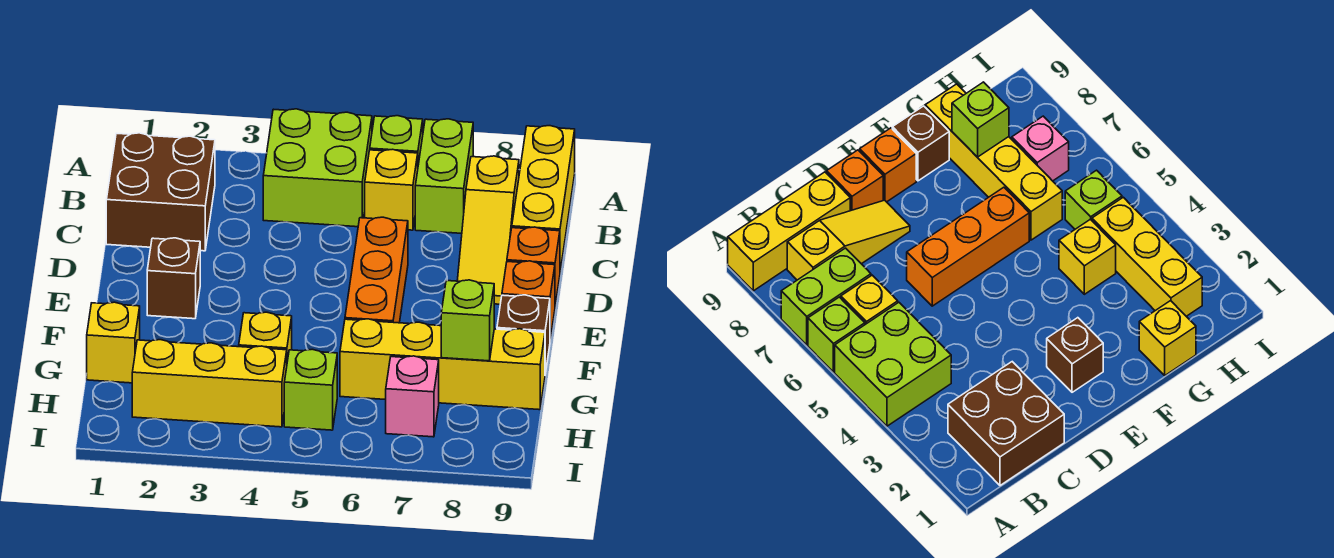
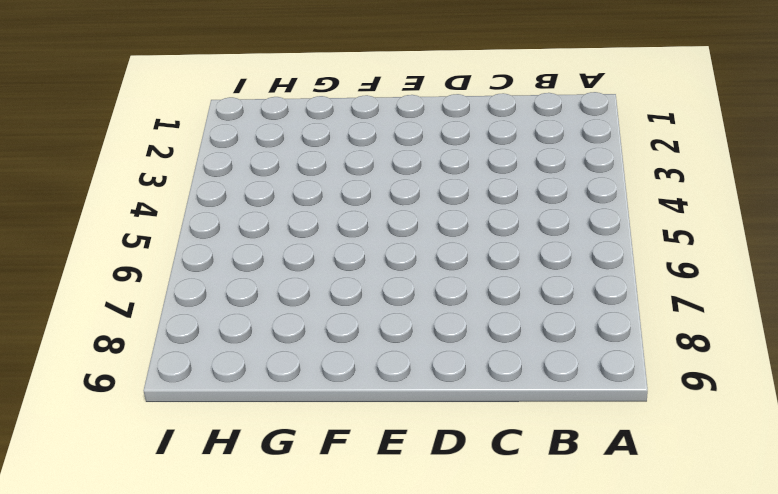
none -> lime 2x2 brick [263,109,372,227]
none -> lime 1x1 brick [370,116,423,165]
none -> lime 1x2 brick [415,119,473,233]

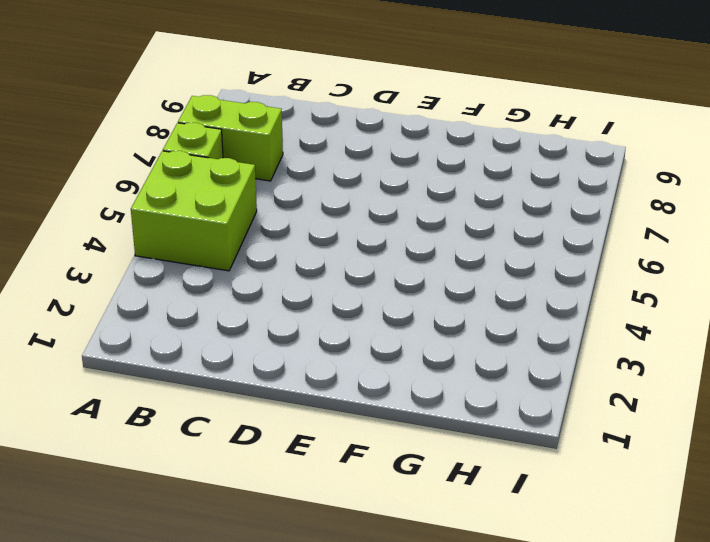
none -> yellow 1x3 brick [512,126,575,271]
none -> brown 2x2 brick [106,133,215,251]
none -> yellow 1x1 brick [365,149,418,230]

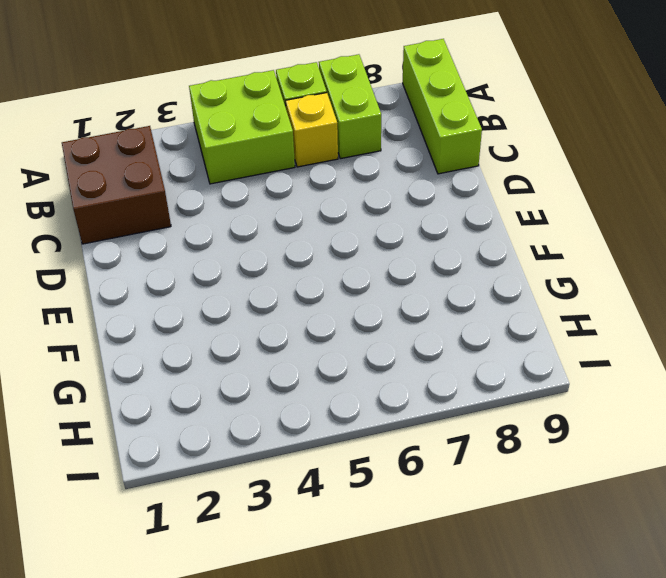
lime 1x3 brick [403,39,482,174] -> yellow 1x3 brick [512,126,575,271]
none -> yellow 1x3 slope [457,156,519,304]
none -> orange 1x3 brick [345,217,408,323]
none -> orange 1x1 brick [507,227,560,305]

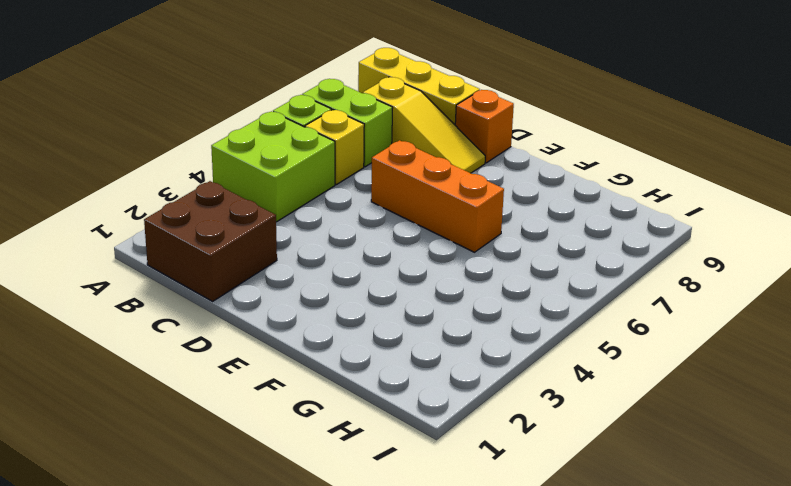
none -> brown 1x1 brick [147,238,200,319]
none -> orange 1x1 brick [502,261,555,339]
none -> brown 1x1 brick [497,295,550,374]

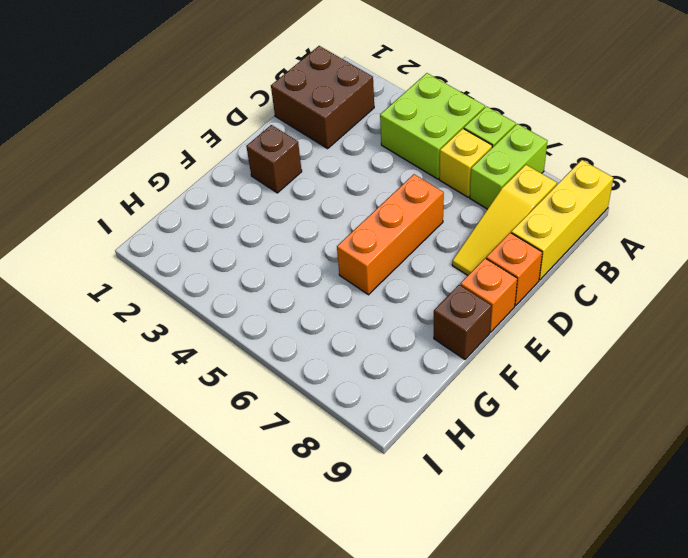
none -> yellow 1x1 brick [87,302,140,383]
none -> yellow 1x1 brick [239,312,292,361]
none -> yellow 1x4 brick [340,319,545,410]

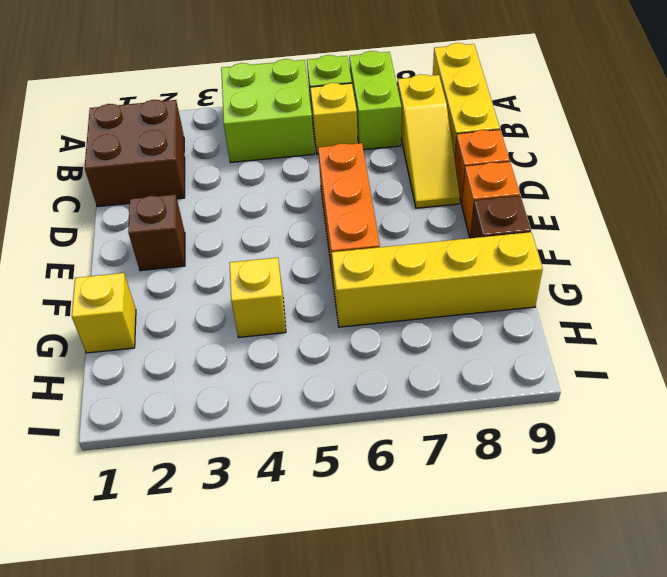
none -> yellow 1x3 brick [132,340,287,427]
none -> lime 1x1 brick [284,349,337,430]
none -> pink 1x1 brick [386,356,439,437]

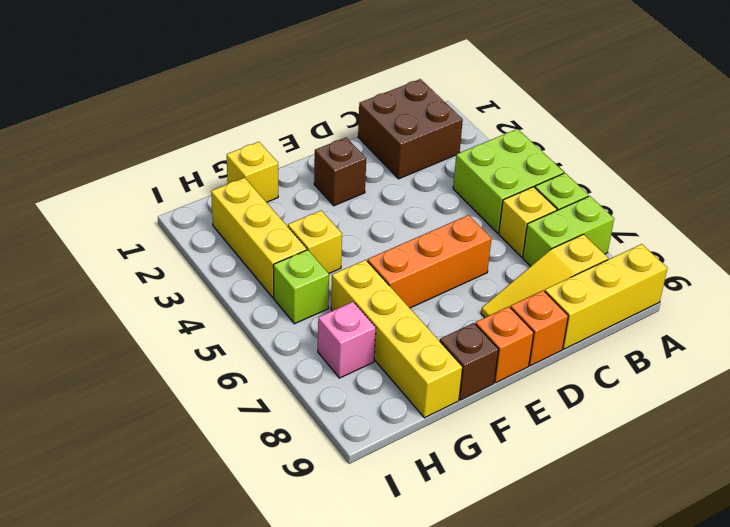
none -> lime 1x1 brick [441,280,494,361]

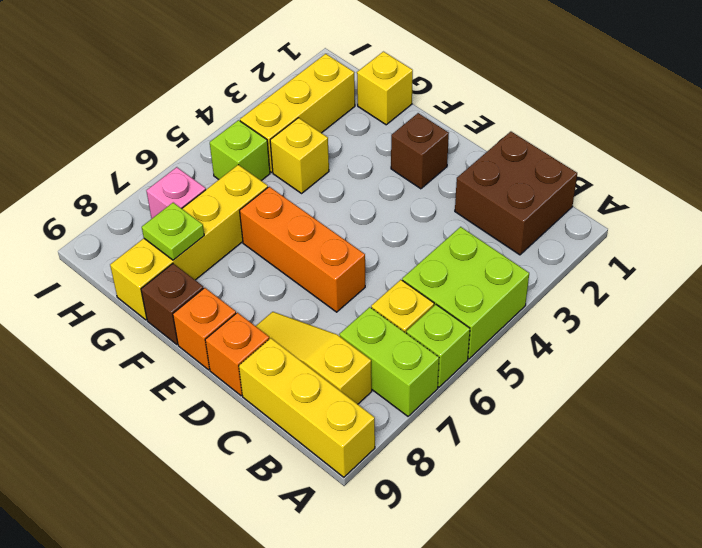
lime 1x1 plate [142,203,204,260] -> lime 1x1 brick [441,280,494,361]

